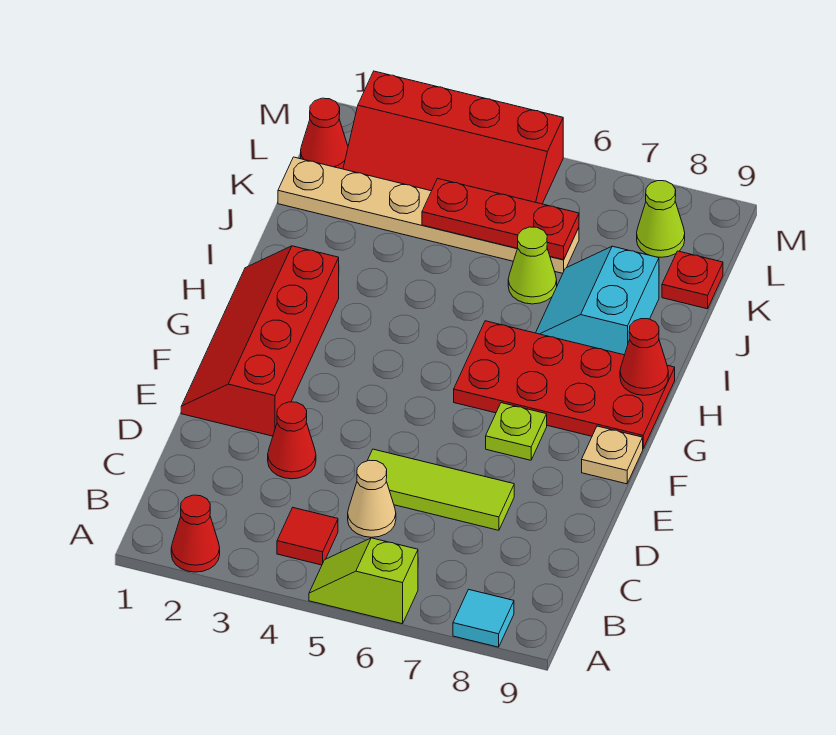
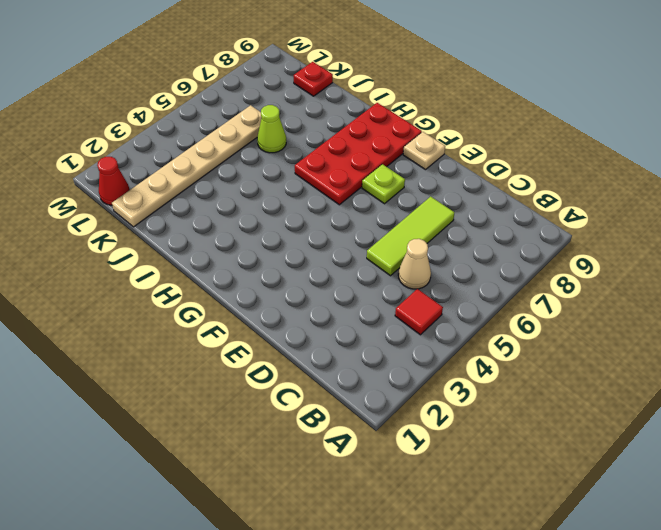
none -> red 1x1 cone [171,495,220,572]
none -> lime 1x2 slope [309,538,418,624]
none -> cyan 1x1 tile [453,589,514,647]

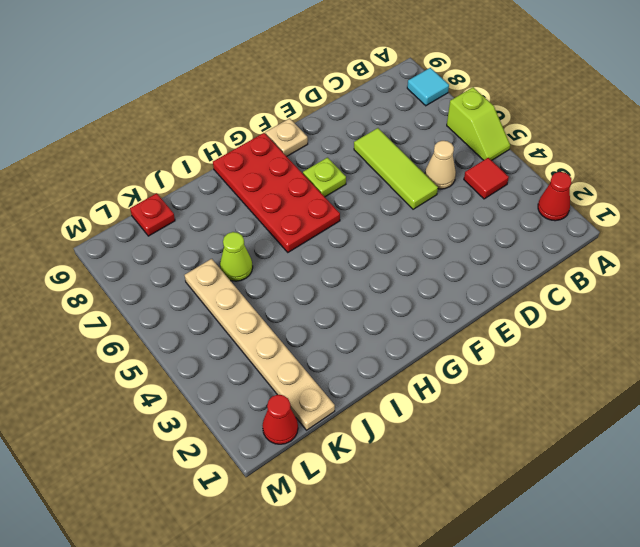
none -> red 1x1 cone [268,402,316,479]
none -> red 2x4 slope [181,246,339,436]
none -> cyan 2x2 slope [536,246,659,355]

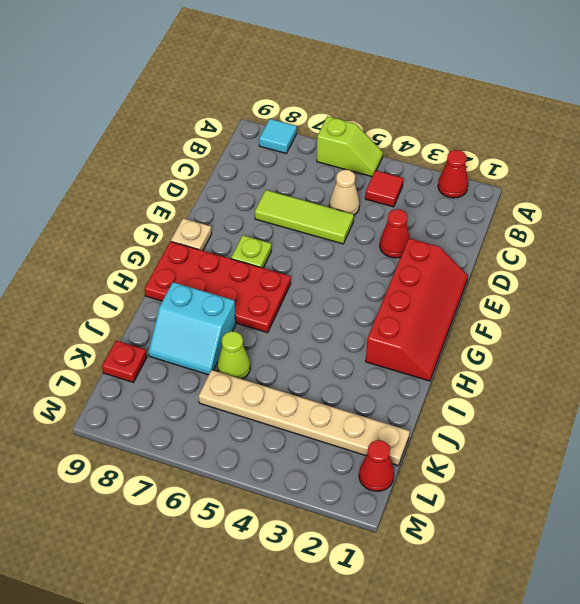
cyan 2x2 slope [149,282,236,375] -> cyan 2x2 slope turned to [536,246,659,355]
none -> red 2x4 slope [343,71,563,204]
none -> lime 1x1 cone [637,181,685,257]
none -> red 1x1 cone [620,319,668,395]

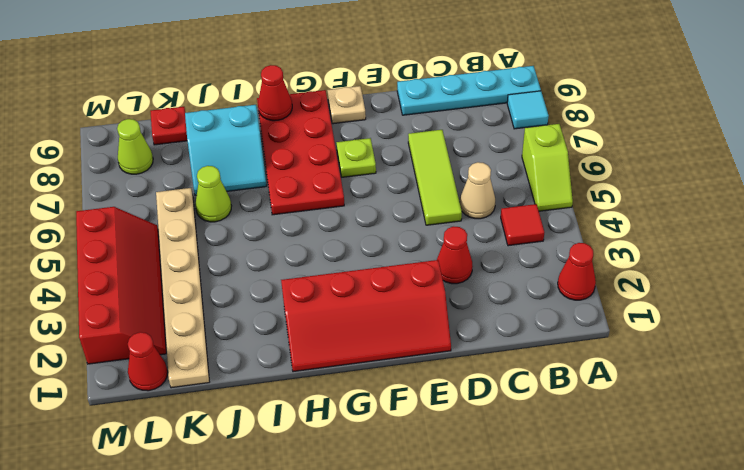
cyan 1x4 plate [397,66,541,115] -> none
none -> red 1x3 plate [422,179,579,260]

